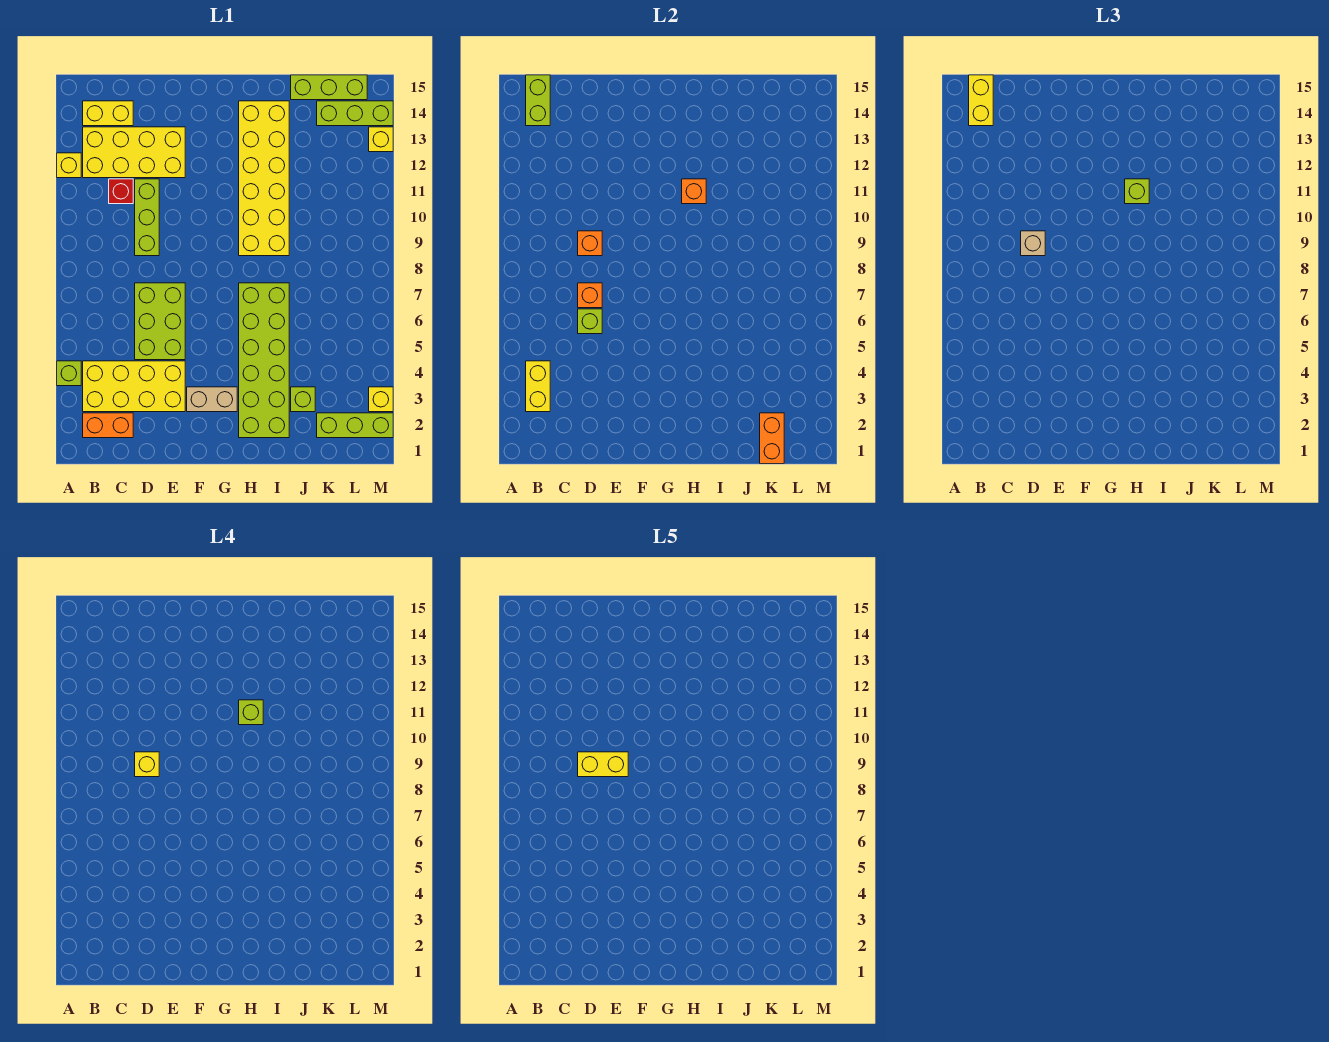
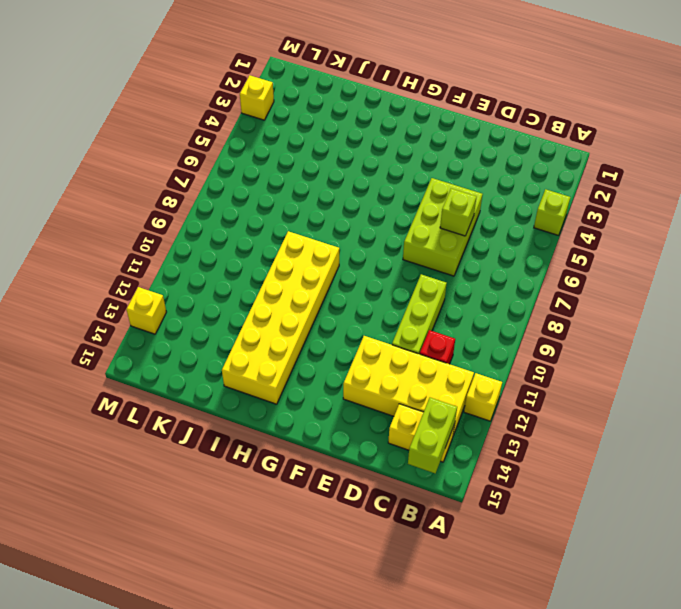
none -> orange 1x2 brick [83,413,133,438]
none -> yellow 2x4 brick [83,361,185,412]
none -> tan 1x2 brick [187,387,237,412]
none -> lime 2x6 brick [239,283,289,438]

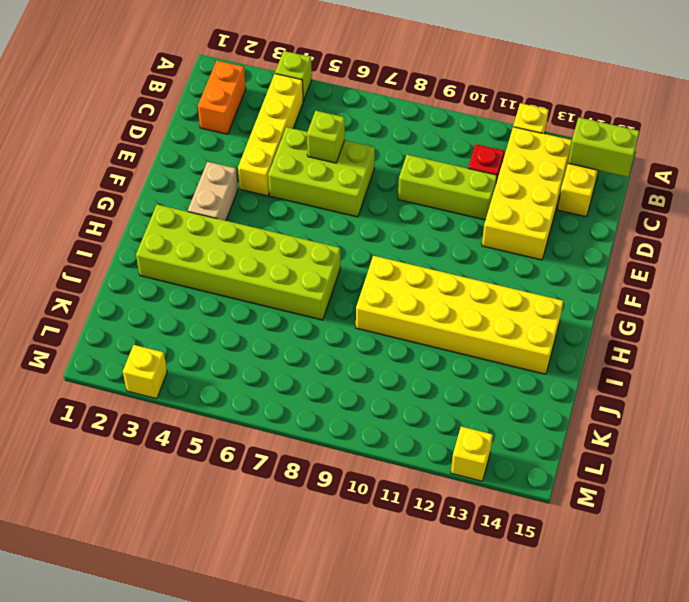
yellow 1x4 brick [238,74,303,196] -> yellow 2x4 brick [83,361,185,412]
none -> lime 1x1 brick [291,387,315,412]
none -> lime 1x3 brick [291,75,367,100]
none -> lime 1x3 brick [317,413,393,438]
none -> lime 1x3 brick [317,101,393,126]

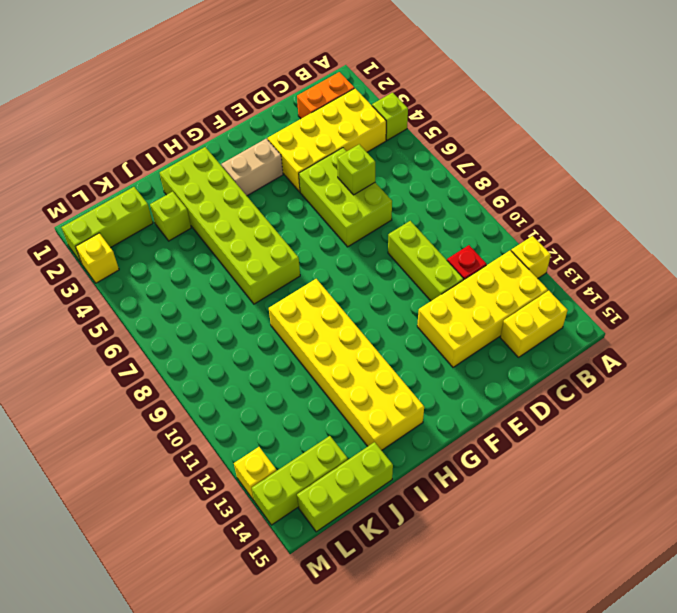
none -> yellow 1x2 brick [526,361,550,412]
none -> lime 1x2 brick [526,75,550,126]
none -> orange 1x1 brick [578,283,602,308]
none -> orange 1x1 brick [578,231,602,256]

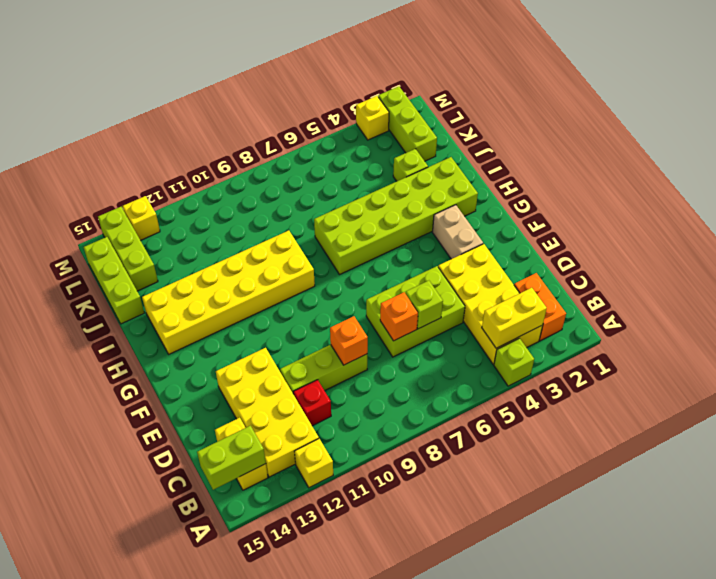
none -> orange 1x1 brick [682,179,706,204]
none -> orange 1x2 brick [760,413,784,464]
none -> yellow 1x2 brick [969,75,993,126]
none -> tan 1x1 brick [1021,231,1045,256]

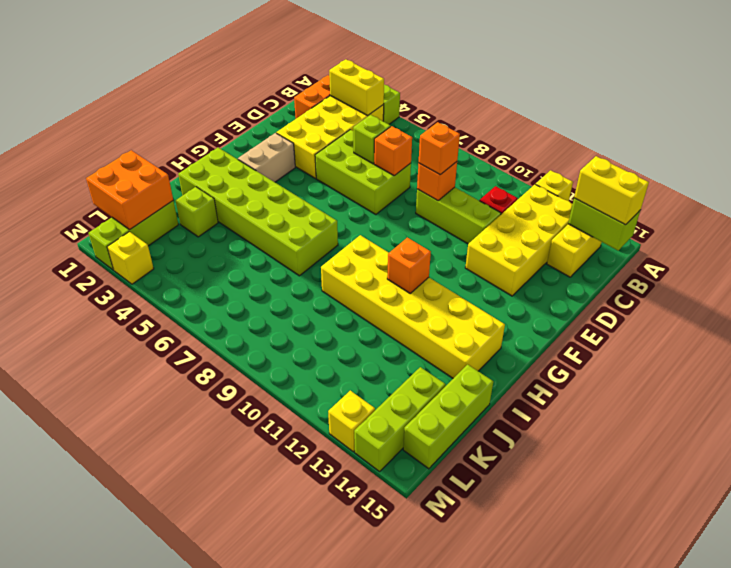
orange 1x1 brick [419,122,460,175] -> tan 1x1 brick [1021,231,1045,256]
orange 2x2 brick [86,150,173,230] -> orange 1x2 brick [760,413,784,464]
none -> lime 1x1 brick [1125,179,1149,204]
none -> yellow 1x1 brick [135,752,159,777]
none -> lime 1x1 brick [239,700,263,725]
none -> yellow 1x2 brick [578,752,628,777]

